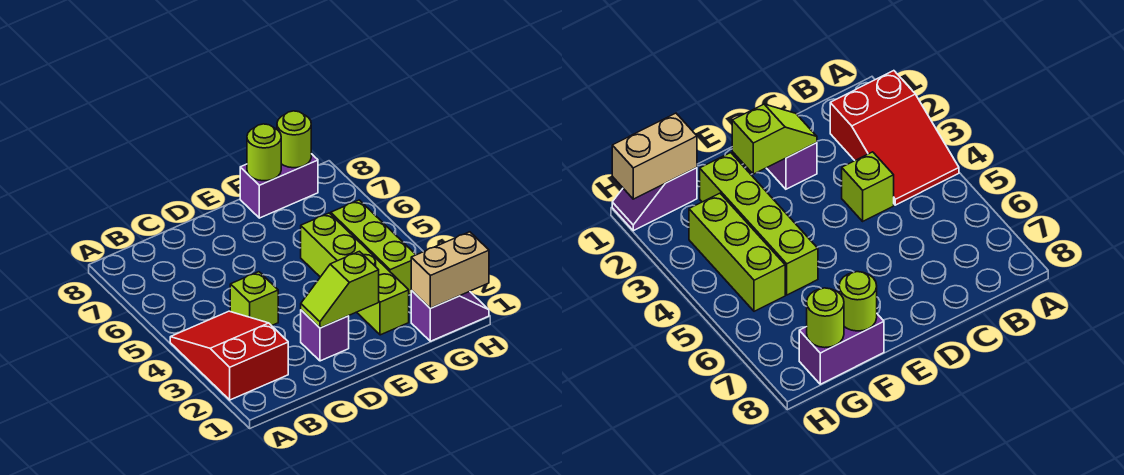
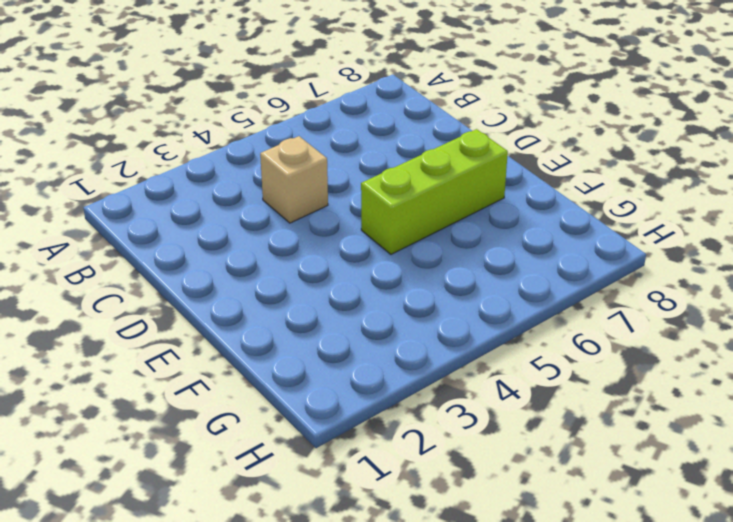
tan 1x1 brick [260,136,328,223] -> lime 1x1 brick [230,272,278,326]
lime 1x3 brick [361,129,508,254] -> lime 1x3 brick moved to [331,200,416,294]
none -> red 2x3 slope [170,311,288,400]
none -> purple 1x1 brick [301,310,349,361]

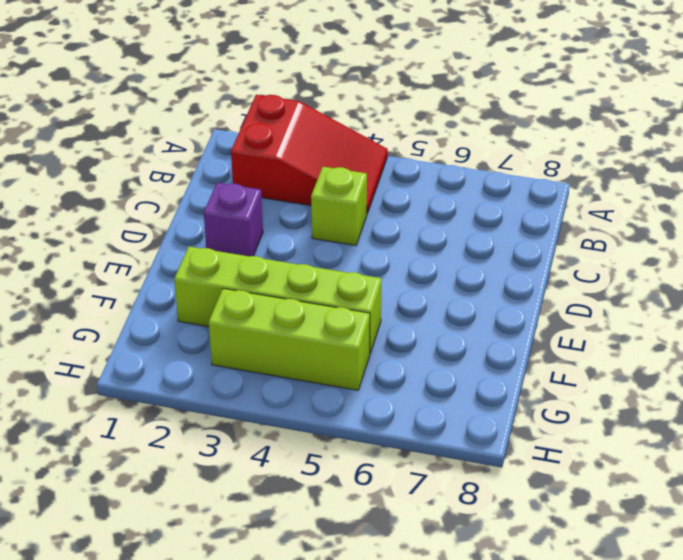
none -> purple 1x2 brick [240,154,318,218]
none -> purple 1x2 slope [411,291,489,341]

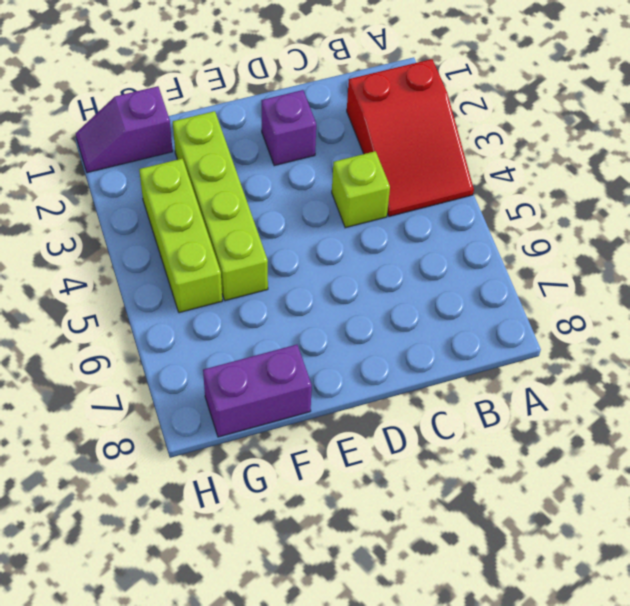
none -> lime 1x2 slope [301,251,379,328]
none -> lime 1x1 round brick [247,124,281,181]

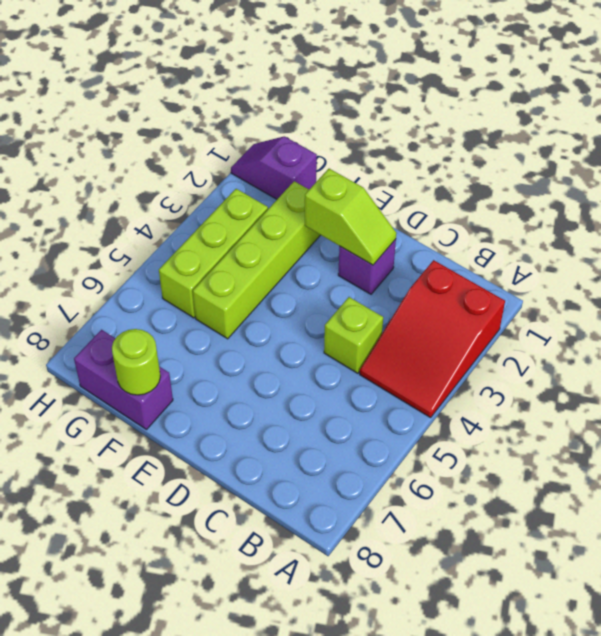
none -> tan 1x2 brick [411,232,489,308]
none -> lime 1x1 round brick [277,111,311,168]

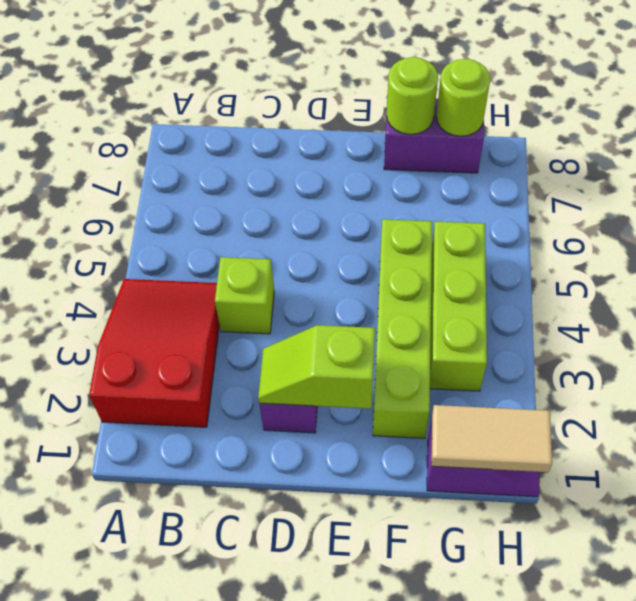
tan 1x2 tile [431,405,552,472] -> tan 1x2 brick [411,232,489,308]

